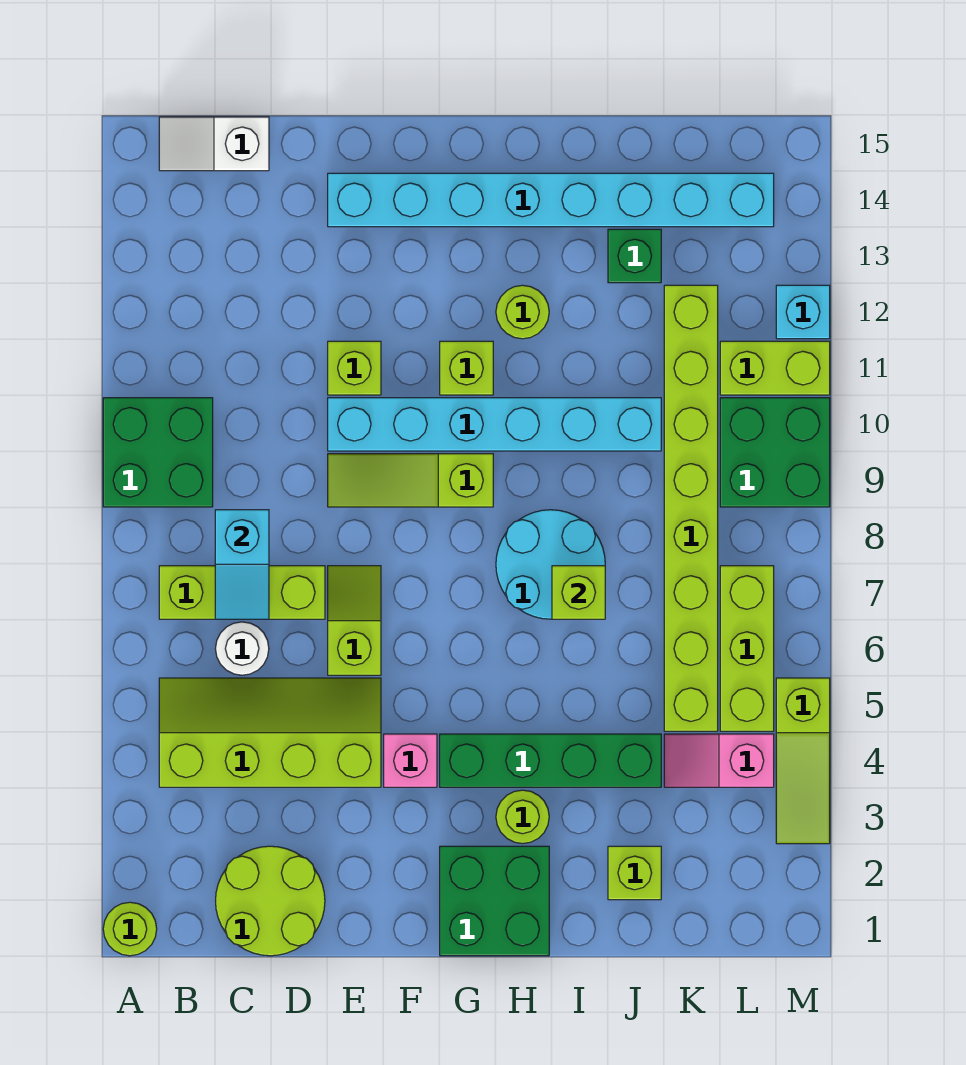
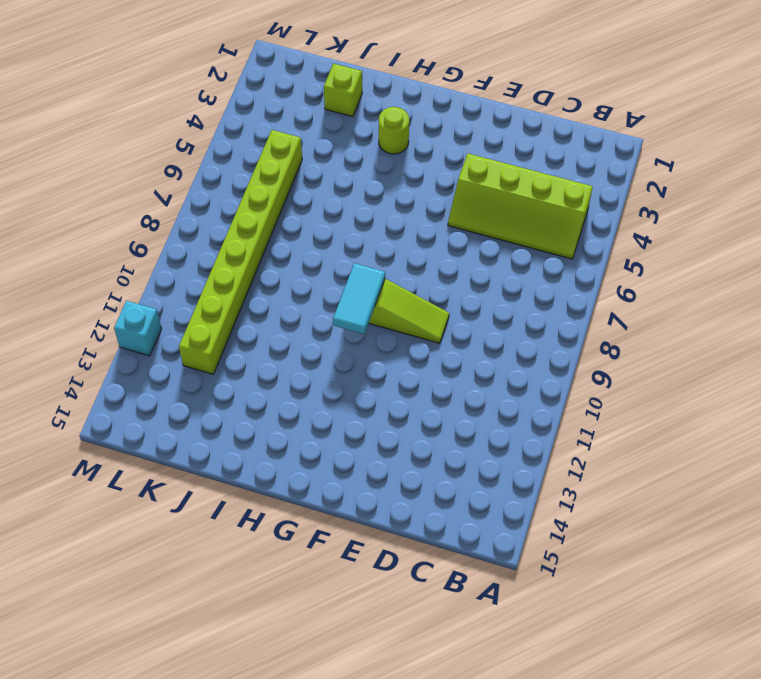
cyan 1x2 tile [333,263,385,334] -> none
none -> lime 1x1 round brick [103,902,157,956]
none -> green 2x2 brick [103,398,213,507]
none -> lime 1x3 brick [159,566,325,619]
none -> white 1x2 slope [159,117,269,171]

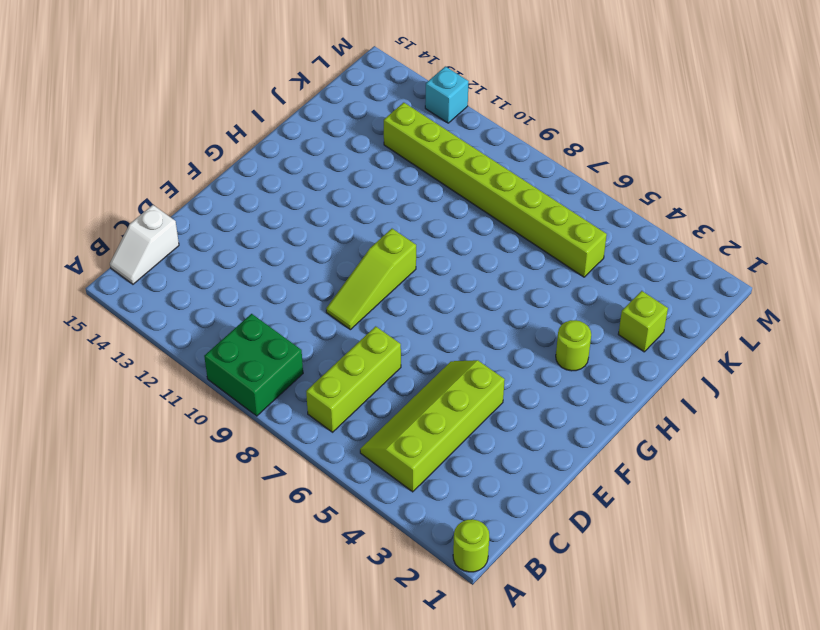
none -> lime 2x2 round brick [216,846,325,956]
none -> white 1x1 round brick [216,622,269,675]
none -> lime 1x2 slope [328,566,381,675]
none -> cyan 1x6 brick [328,398,661,451]

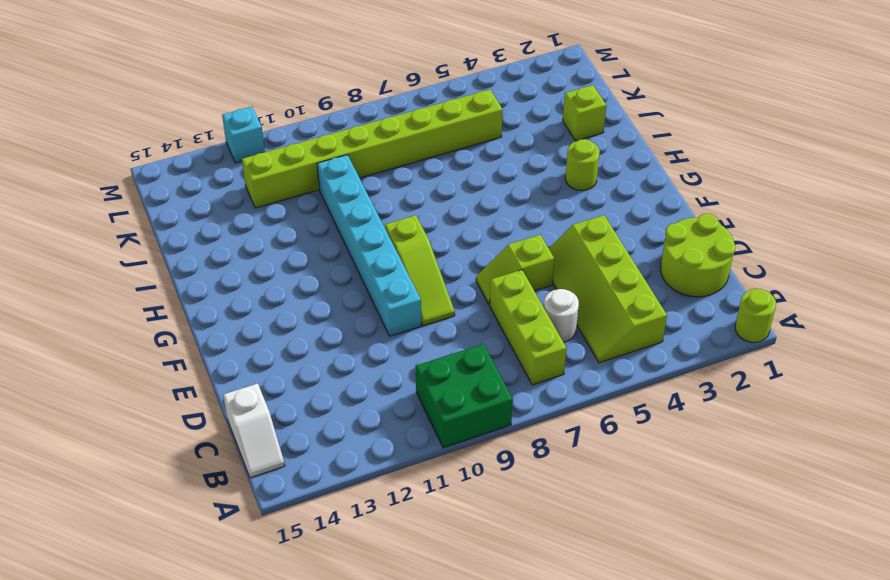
none -> lime 1x1 brick [328,341,381,395]
none -> cyan 1x8 brick [328,173,774,227]
none -> pink 1x1 brick [384,734,437,787]
none -> green 2x2 brick [440,846,549,956]

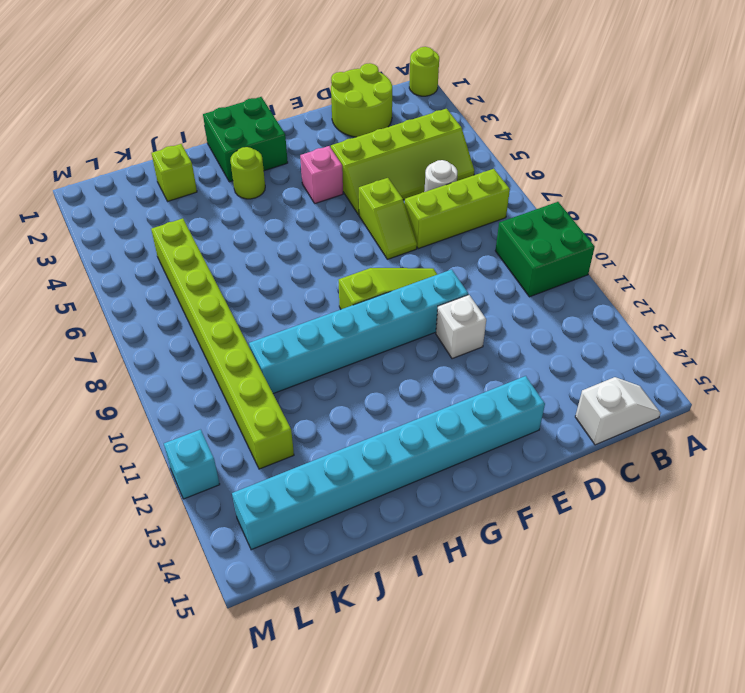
white 1x1 brick [436,295,486,359] -> lime 1x1 brick [328,341,381,395]
none -> green 1x4 brick [440,734,661,787]
none -> lime 1x1 brick [440,341,493,395]
none -> cyan 2x2 round brick [496,510,605,619]
none -> lime 1x1 round brick [496,285,549,339]

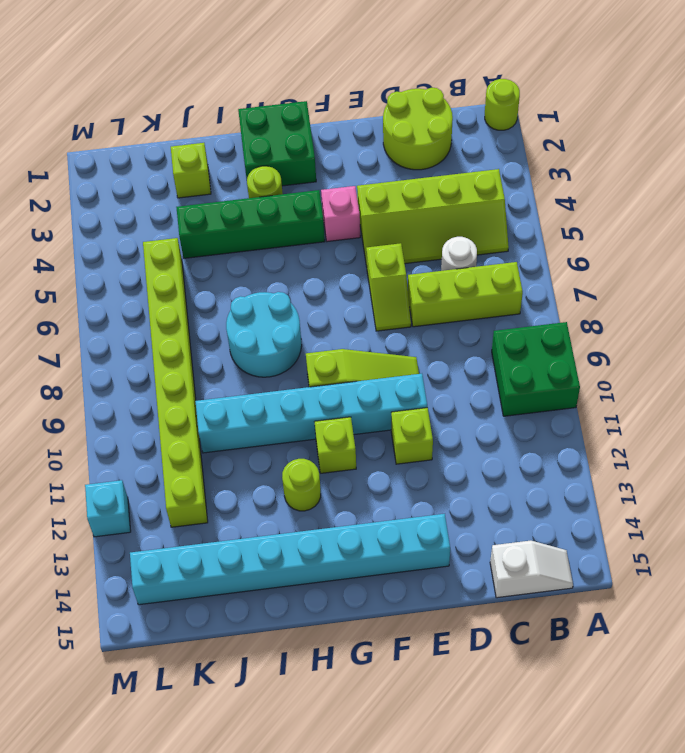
none -> green 1x1 brick [608,229,661,283]
none -> pink 1x2 slope [664,734,774,787]
none -> lime 1x3 brick [720,566,774,731]
none -> green 2x2 brick [720,398,830,507]

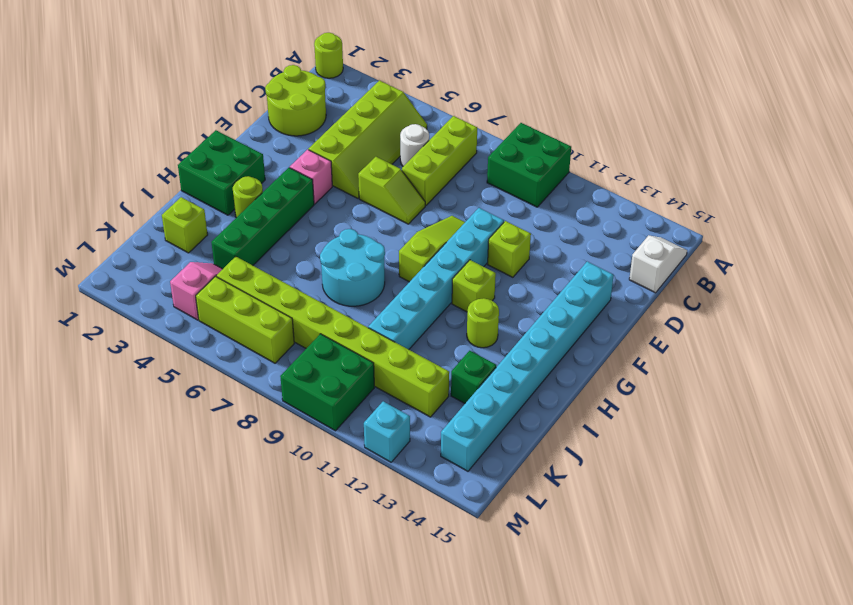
none -> lime 1x2 brick [720,341,830,395]
none -> lime 1x3 slope [776,678,830,844]
none -> cyan 1x2 slope [215,510,269,619]
none -> lime 1x1 brick [552,566,605,619]

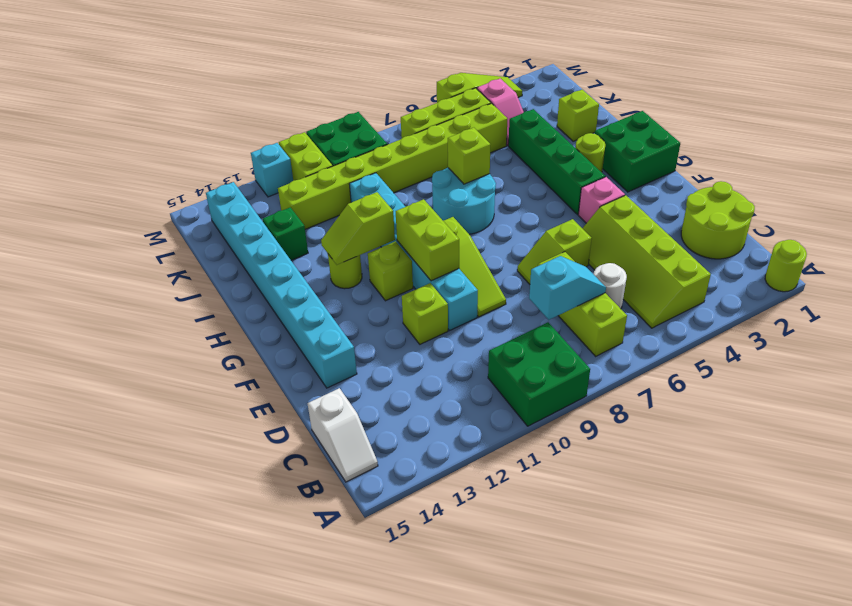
lime 1x2 brick [396,199,459,281] -> none
lime 1x2 slope [321,192,395,265] -> none

